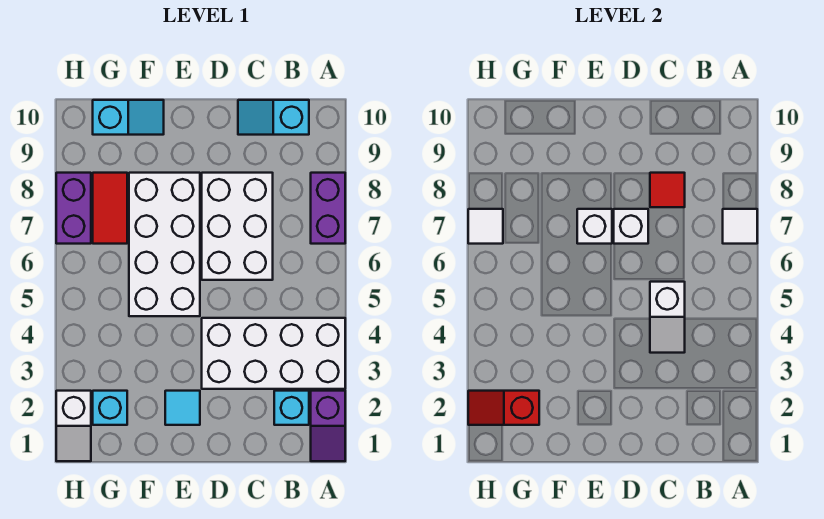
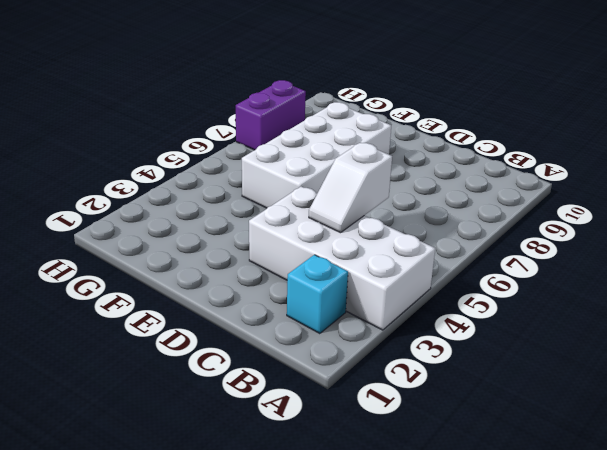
none -> purple 1x2 slope [311,391,345,461]
none -> purple 1x2 brick [311,173,345,244]
none -> cyan 1x2 slope [238,100,309,135]

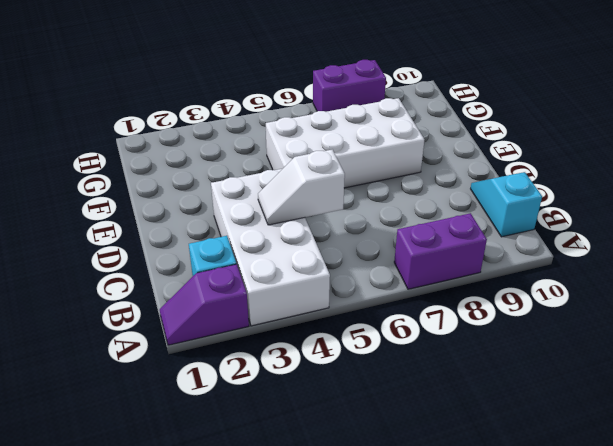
none -> white 2x3 brick [202,173,273,280]
none -> cyan 1x1 tile [165,391,200,425]
none -> cyan 1x2 slope [93,100,164,135]

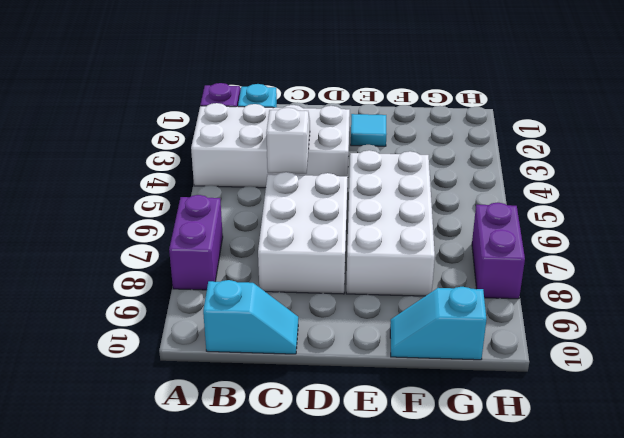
none -> cyan 1x1 brick [93,391,127,425]
none -> red 1x2 tile [93,173,127,244]
none -> white 1x2 slope [56,391,91,461]

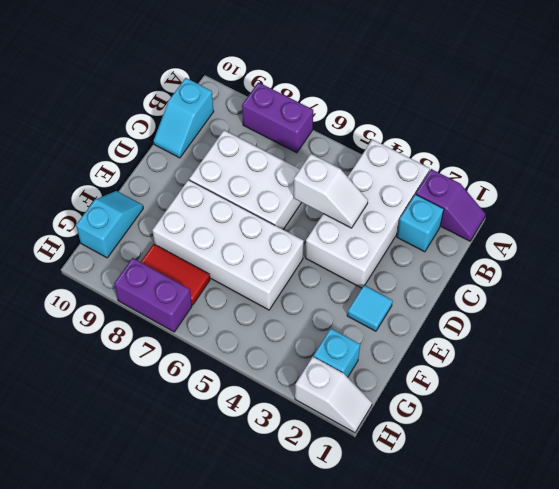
none -> white 1x1 tile [723,209,757,244]
none -> red 1x1 tile [650,173,685,207]
none -> white 1x1 brick [614,209,648,244]

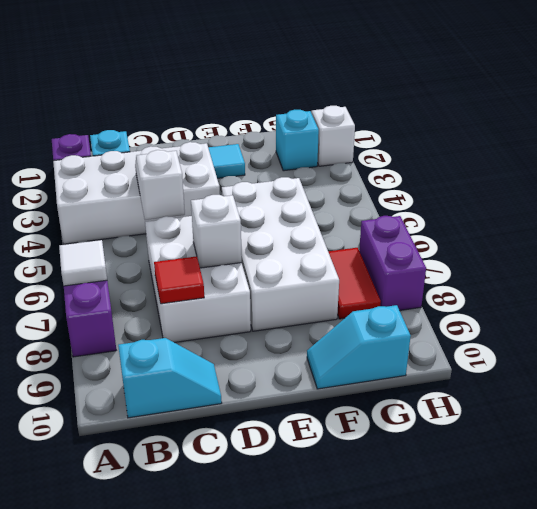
none -> white 1x1 brick [577,209,612,244]
none -> red 1x2 slope [468,391,539,425]
none -> white 1x1 tile [468,209,503,244]

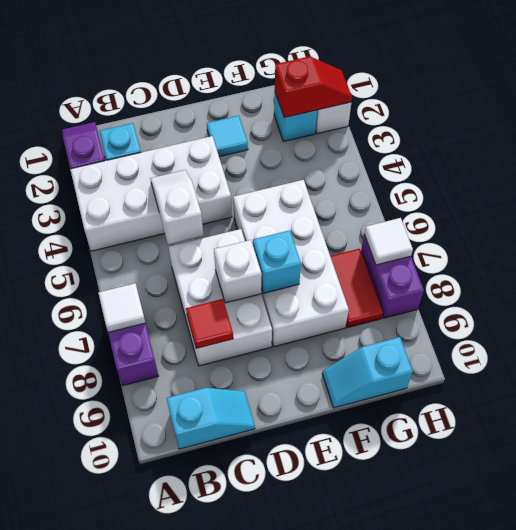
cyan 1x1 brick [253,230,301,293] -> white 1x1 brick [577,209,612,244]

